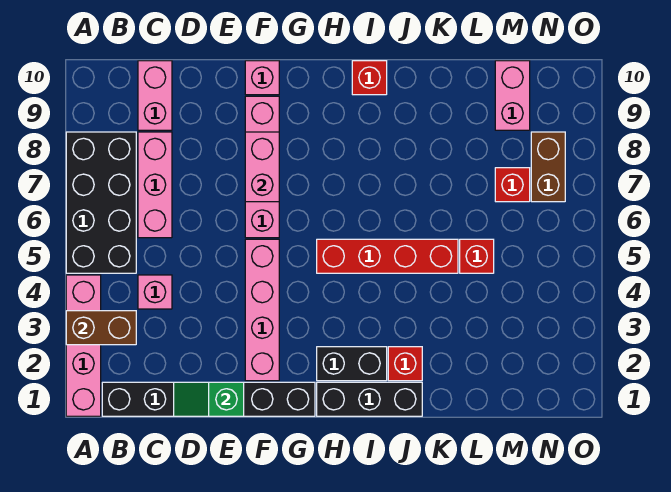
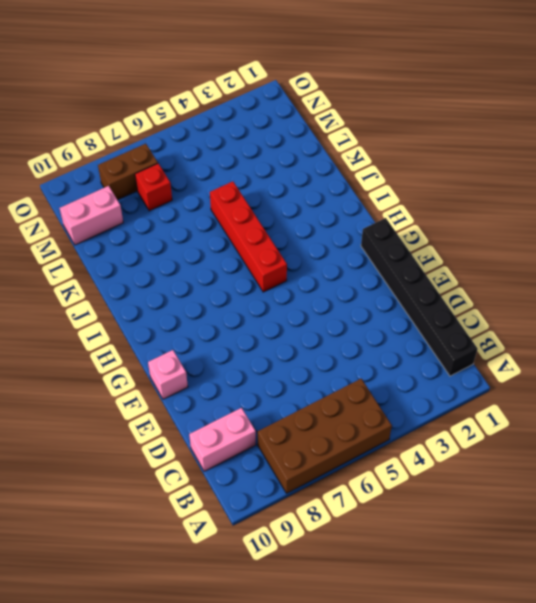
brown 2x4 brick [258,379,392,493] -> black 2x4 brick [66,132,136,273]
none -> pink 1x4 brick [66,275,101,416]
none -> pink 1x1 brick [138,275,172,309]
none -> pink 1x3 brick [138,132,172,238]

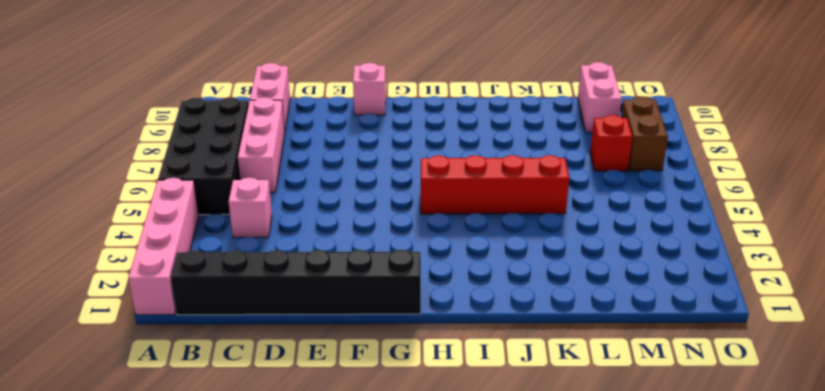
none -> pink 1x4 brick [245,239,279,381]
none -> pink 1x4 brick [245,96,279,238]
none -> black 1x3 brick [317,382,422,416]

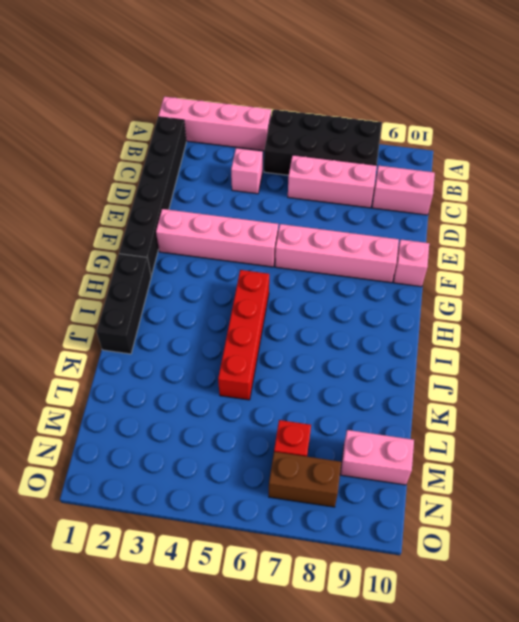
none -> black 1x2 brick [317,347,387,381]
none -> red 1x1 brick [352,61,387,95]
none -> red 1x1 brick [388,347,422,381]

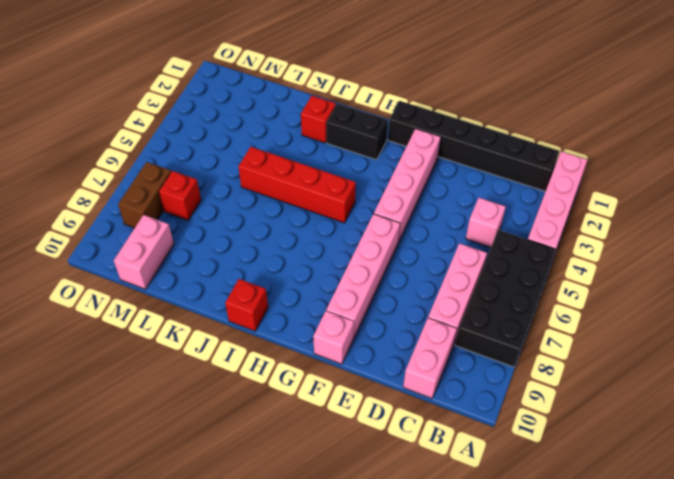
none -> black 1x3 brick [317,382,422,416]
none -> red 1x1 brick [460,239,494,273]
none -> brown 1x2 brick [66,311,136,345]

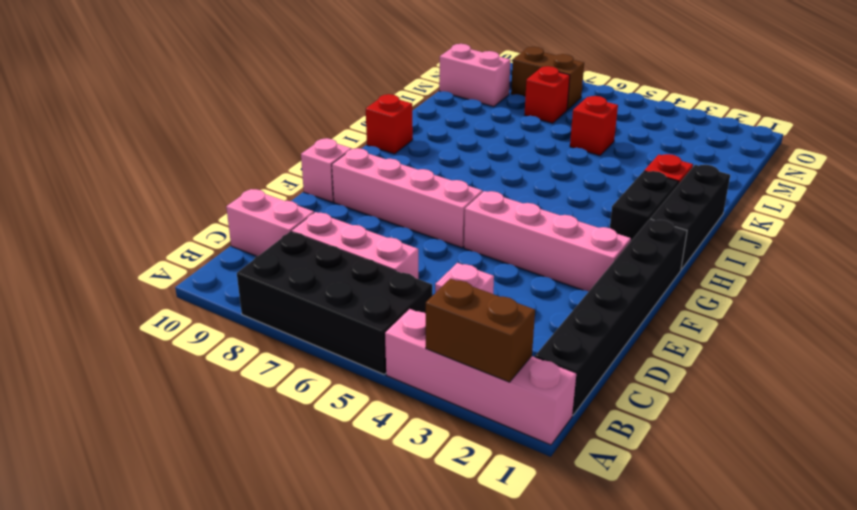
brown 1x2 brick [426,279,535,382] -> brown 1x2 brick turned to [66,311,136,345]
none -> red 1x4 brick [317,239,458,273]
none -> green 1x2 slope [174,382,244,416]
none -> pink 1x2 brick [245,132,279,202]

